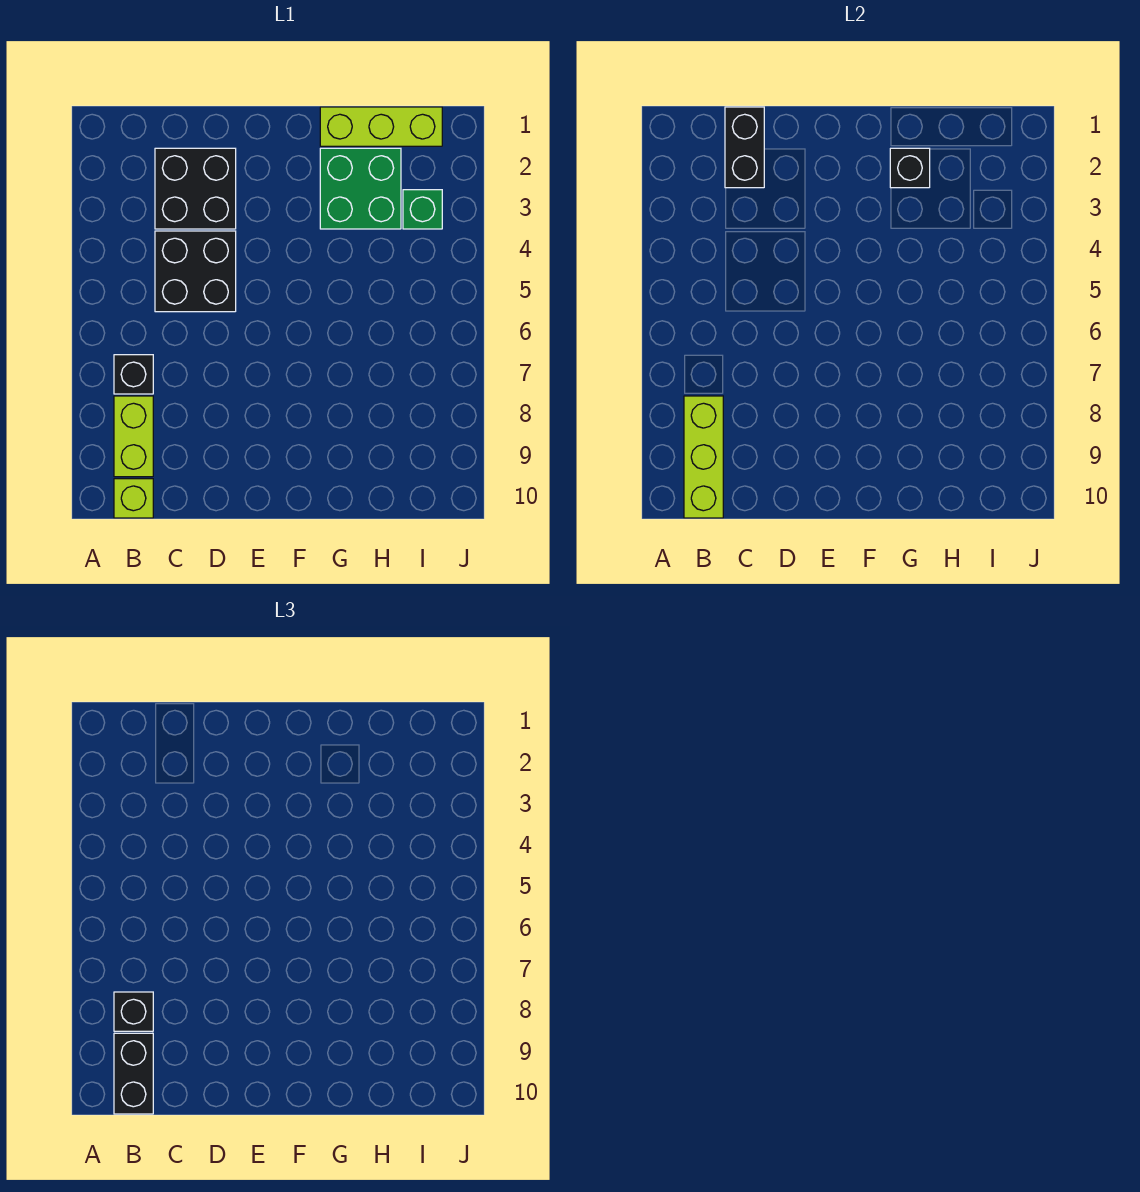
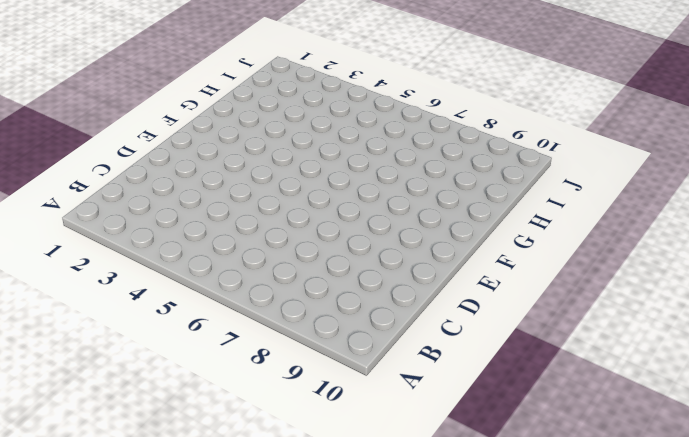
none -> black 1x1 brick [114,355,153,394]
none -> lime 1x2 brick [114,396,153,477]
none -> lime 1x1 brick [114,479,153,518]

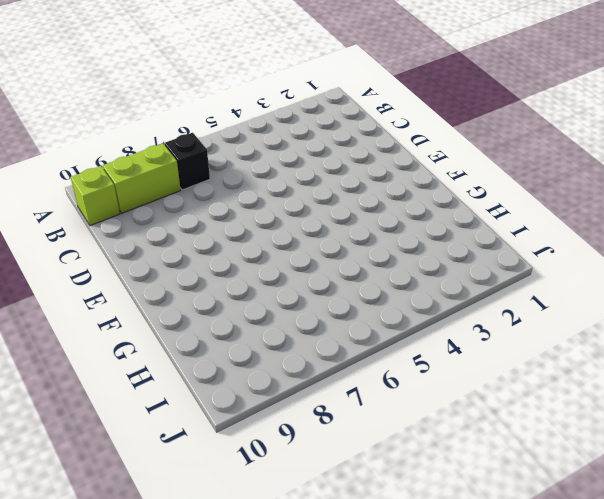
none -> black 2x2 brick [155,148,236,229]
none -> black 2x2 brick [155,231,236,312]
none -> lime 1x3 brick [320,107,442,146]

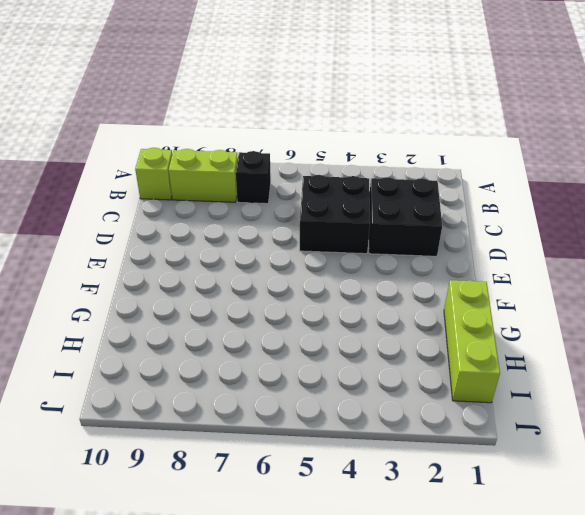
none -> green 2x2 brick [320,148,401,229]
none -> green 1x1 brick [403,190,442,229]
none -> lime 1x3 brick [684,396,723,518]

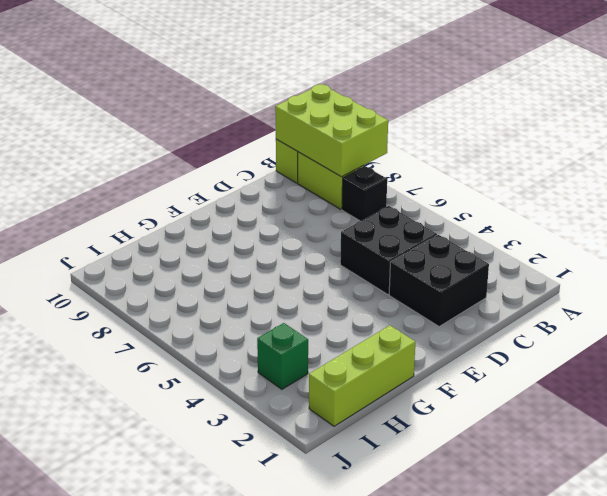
lime 2x3 brick [275,84,388,177] -> lime 1x3 brick [684,396,723,518]
none -> green 2x2 brick [320,148,401,229]
none -> black 1x2 brick [725,107,764,188]
none -> black 1x1 brick [890,148,930,188]

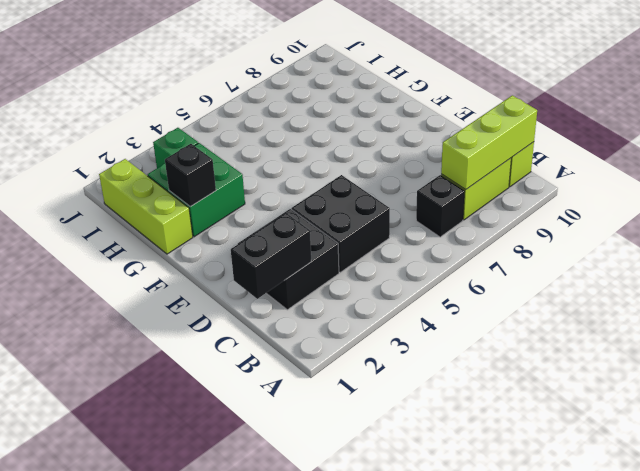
none -> black 1x1 brick [114,992,153,1031]
none -> black 1x2 brick [114,1033,153,1114]

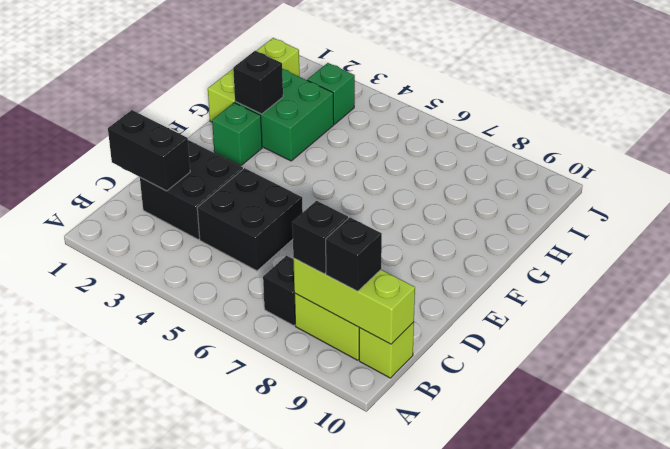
black 1x1 brick [326,217,382,291] -> black 1x2 brick [114,1033,153,1114]
green 1x1 brick [212,103,262,166] -> none

